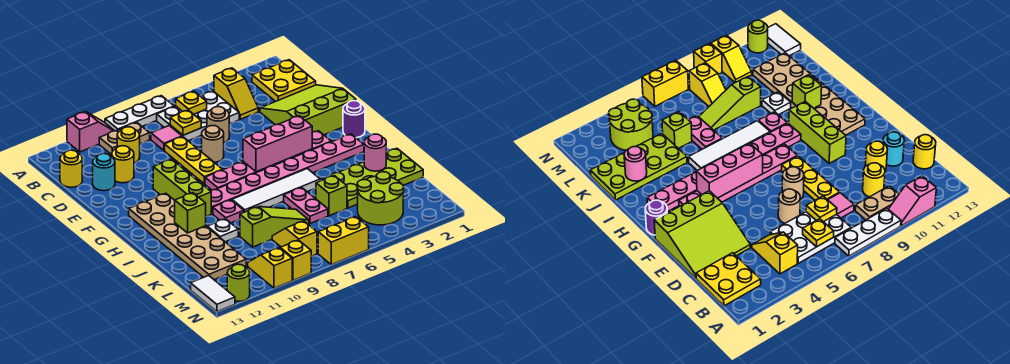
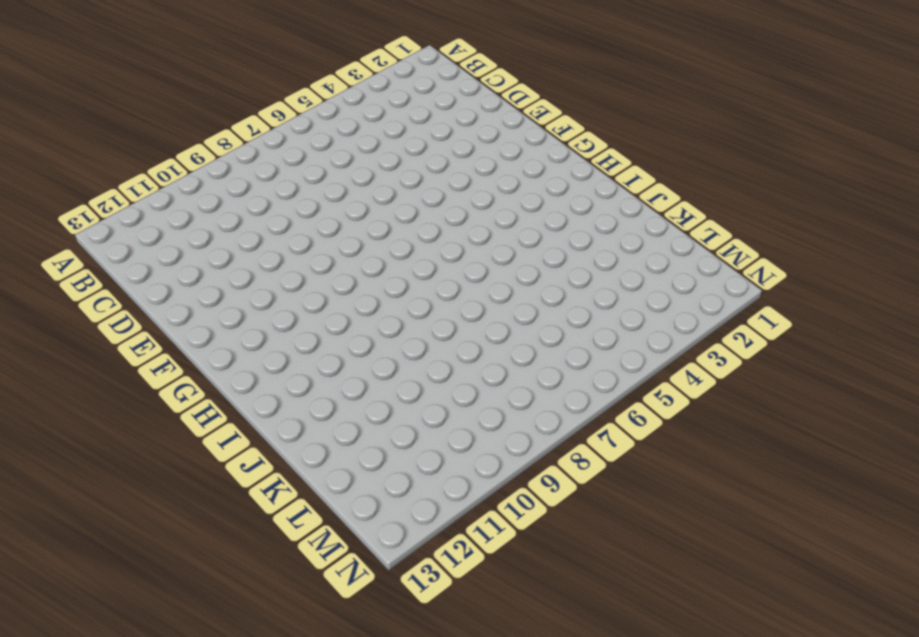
none -> white 1x3 plate [105,96,174,131]
none -> pink 1x2 slope [67,112,114,152]
none -> yellow 2x2 plate [252,60,316,101]
none -> yellow 1x2 slope [214,68,258,119]

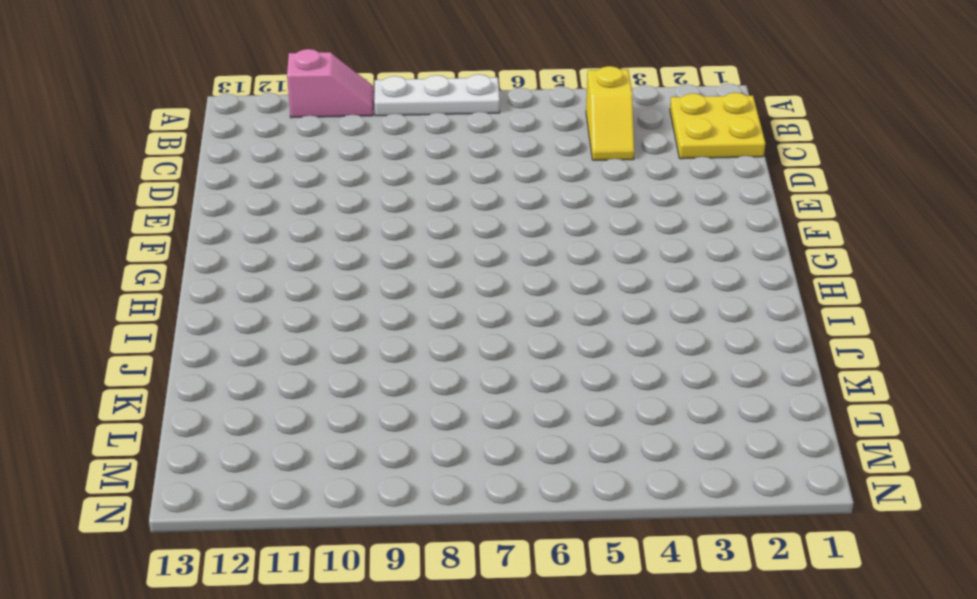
none -> white 2x3 plate [157,91,239,141]
none -> tan 1x2 plate [99,122,150,155]
none -> pink 1x1 tile [151,126,182,151]
none -> yellow 1x1 round brick [117,127,140,163]

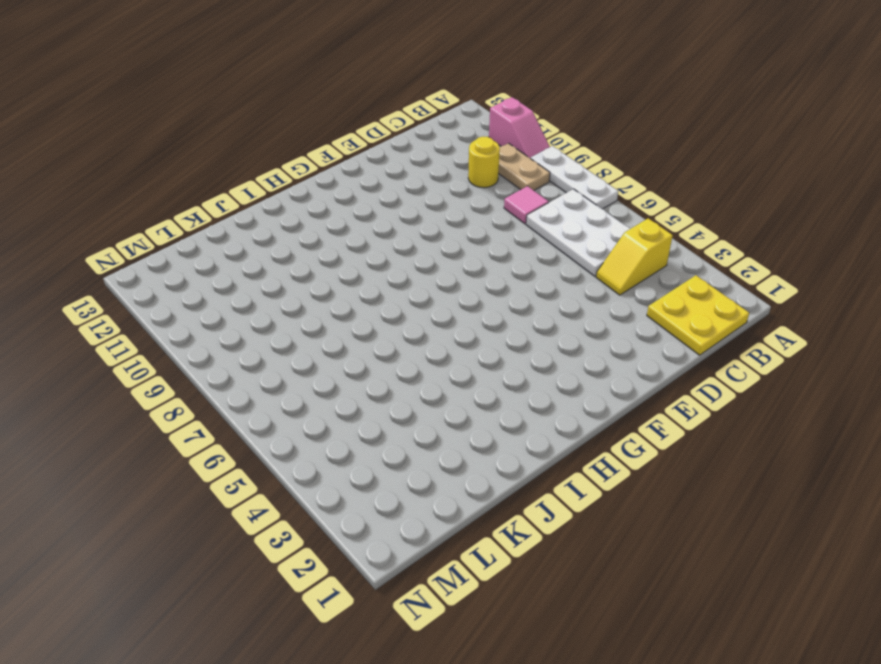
none -> yellow 1x1 round brick [60,150,82,187]
none -> lime 3x3 slope [260,85,356,135]
none -> tan 1x1 round brick [207,107,229,143]
none -> yellow 1x3 plate [165,137,223,184]

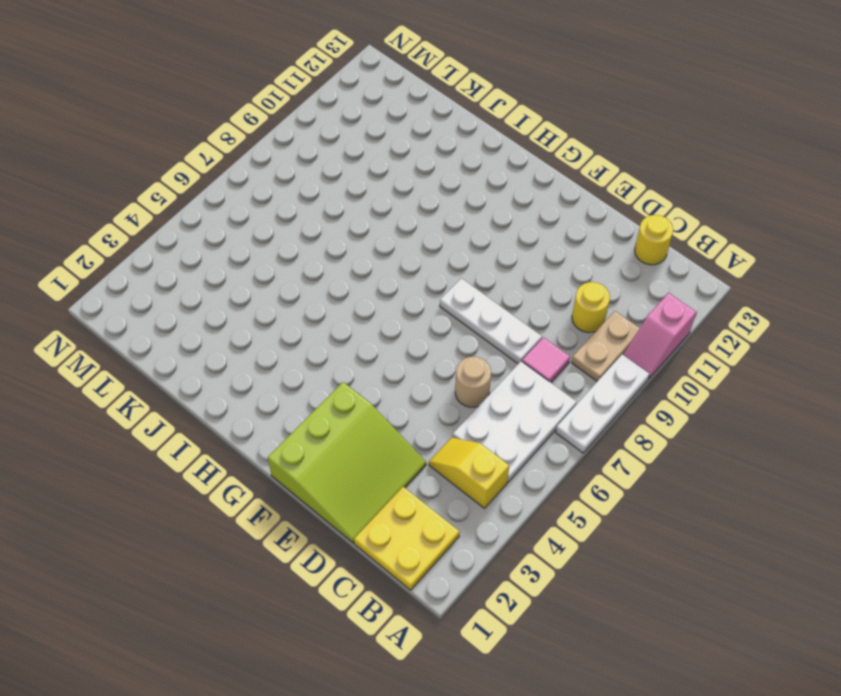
white 1x3 plate [440,278,542,364] -> yellow 1x3 plate [165,137,223,184]
none -> yellow 1x1 round brick [112,146,134,183]
none -> cyan 1x1 round brick [93,154,115,191]
none -> tan 1x1 round brick [202,126,224,162]
none -> lime 1x3 brick [153,159,211,217]

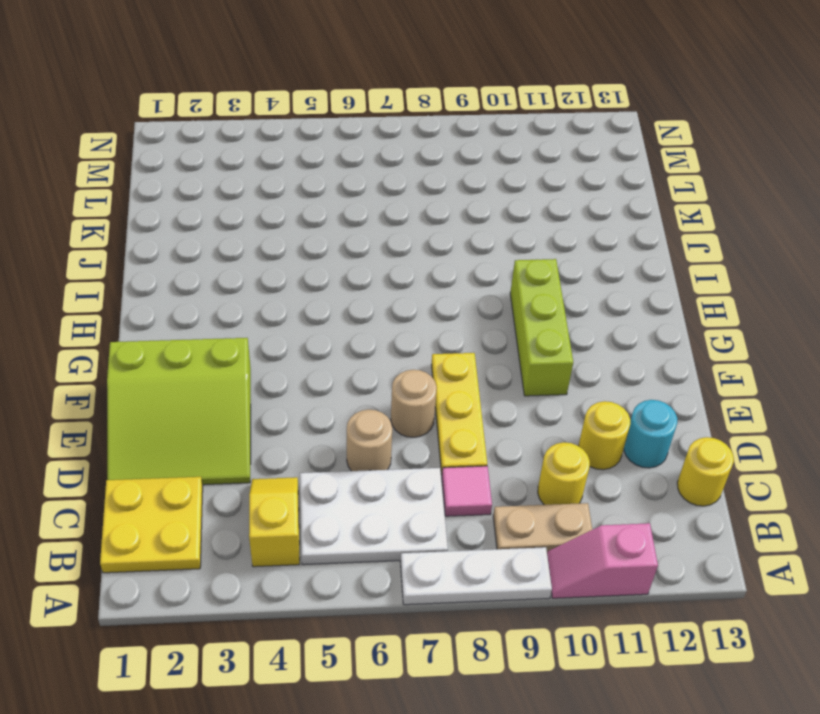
none -> purple 1x1 round brick [343,101,365,138]
none -> pink 1x6 plate [205,131,331,190]
none -> tan 2x6 plate [129,193,246,280]
none -> pink 1x8 plate [211,134,364,214]

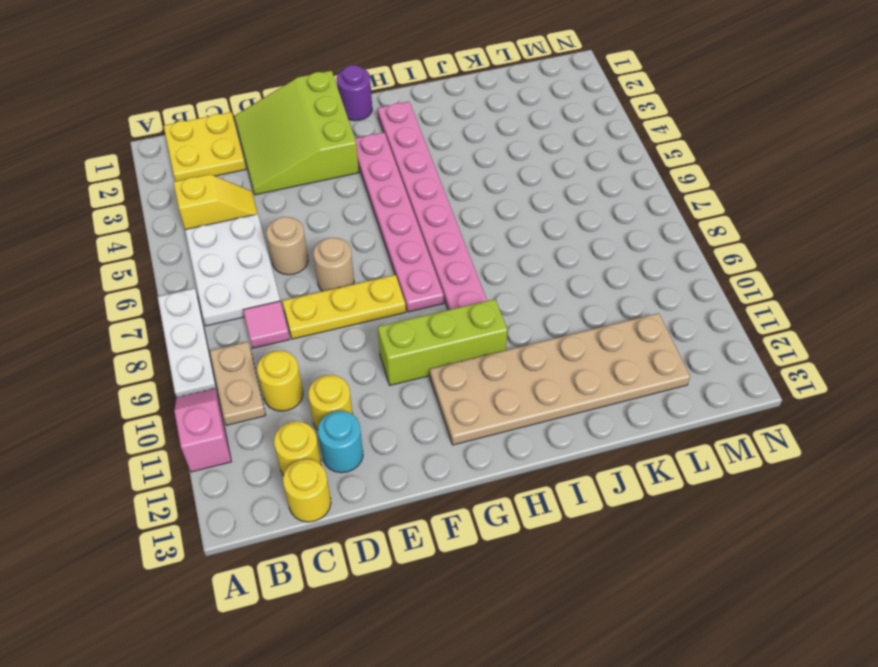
yellow 1x1 round brick [274,421,321,476] -> none
none -> white 1x4 tile [232,169,320,212]
none -> pink 1x1 plate [213,200,244,223]
none -> lime 2x4 plate [322,148,423,208]
none -> pink 1x2 plate [284,187,328,224]

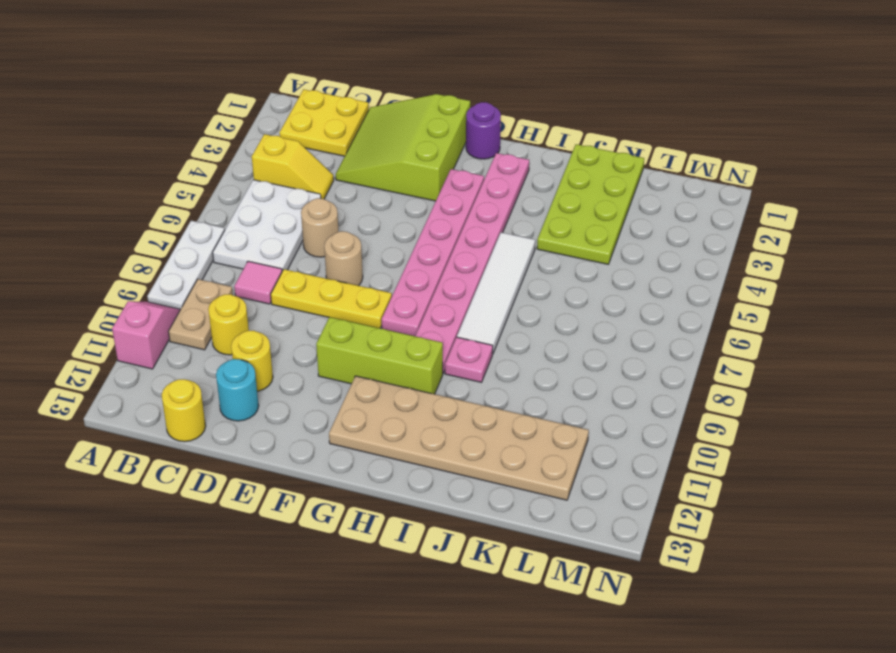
none -> pink 1x2 plate [284,187,328,224]
none -> white 1x1 plate [207,219,238,242]
none -> lime 1x1 brick [316,176,347,216]
none -> lime 1x3 slope [240,207,309,247]

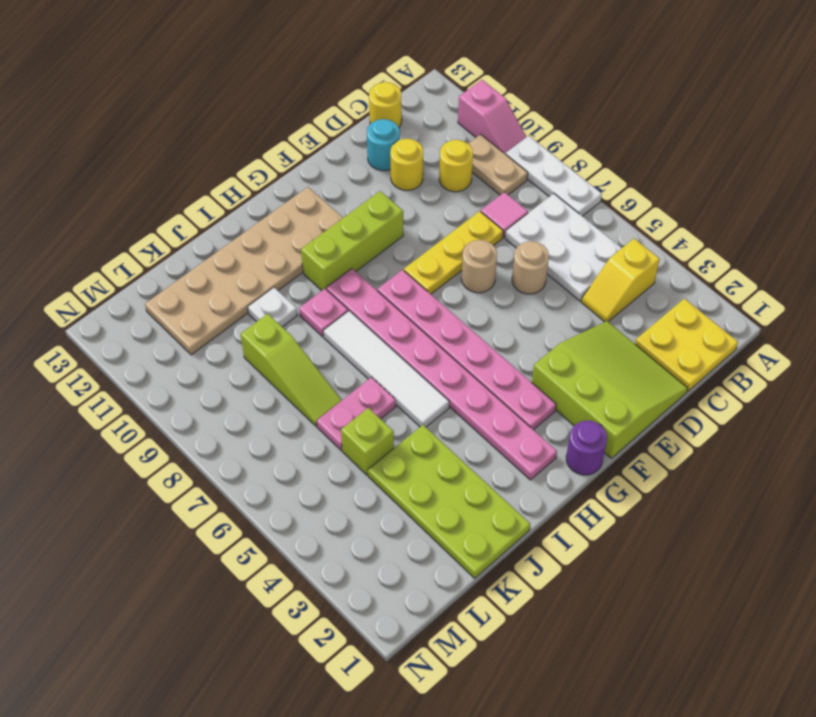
none -> lime 2x2 round brick [357,172,404,225]
none -> yellow 1x2 slope [272,221,317,256]
none -> yellow 1x2 slope [248,248,292,288]
none -> white 1x2 tile [191,276,235,312]

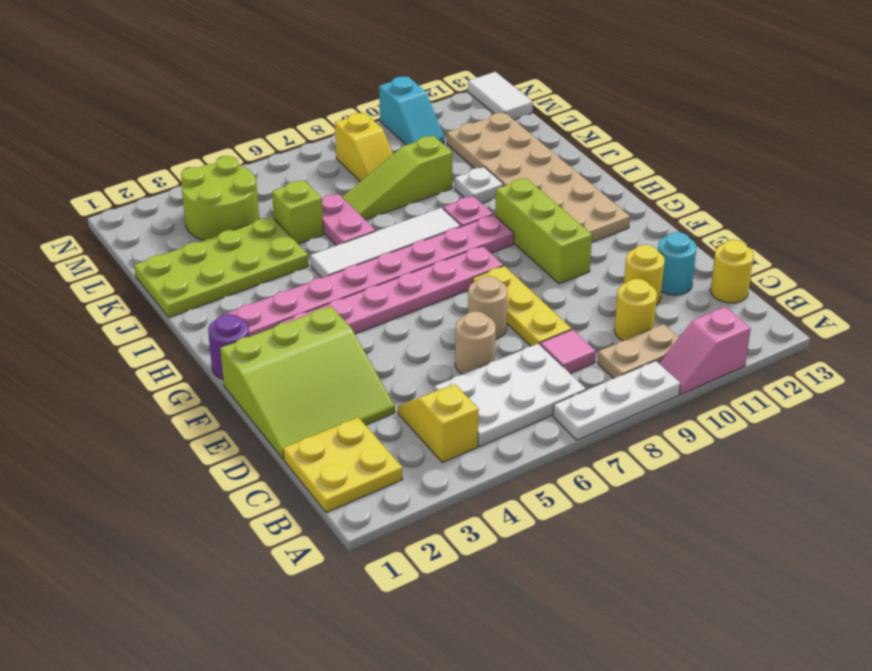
cyan 1x2 slope [379,76,444,145] -> yellow 1x2 slope [248,248,292,288]
none -> yellow 1x2 brick [318,217,369,265]
none -> yellow 1x1 brick [280,240,311,281]
none -> lime 1x1 round brick [227,264,250,301]
none -> yellow 1x1 plate [176,91,207,114]

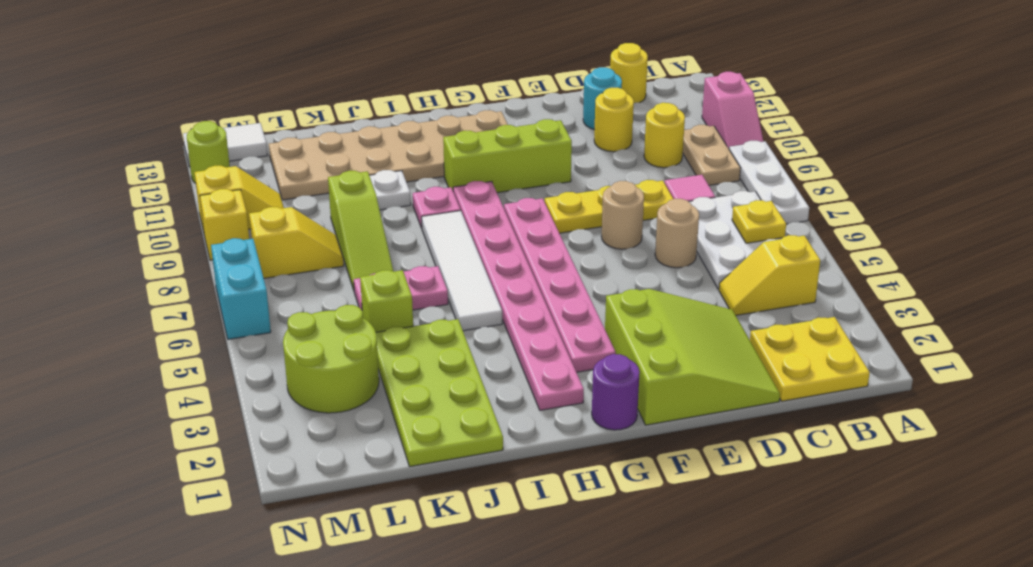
cyan 1x2 brick [211,238,271,339] -> yellow 1x2 brick [318,217,369,265]
none -> yellow 1x1 plate [170,110,201,135]
none -> pink 1x3 brick [243,116,312,172]
none -> lime 1x1 brick [175,193,206,233]
none -> pink 1x1 round brick [364,134,386,171]

